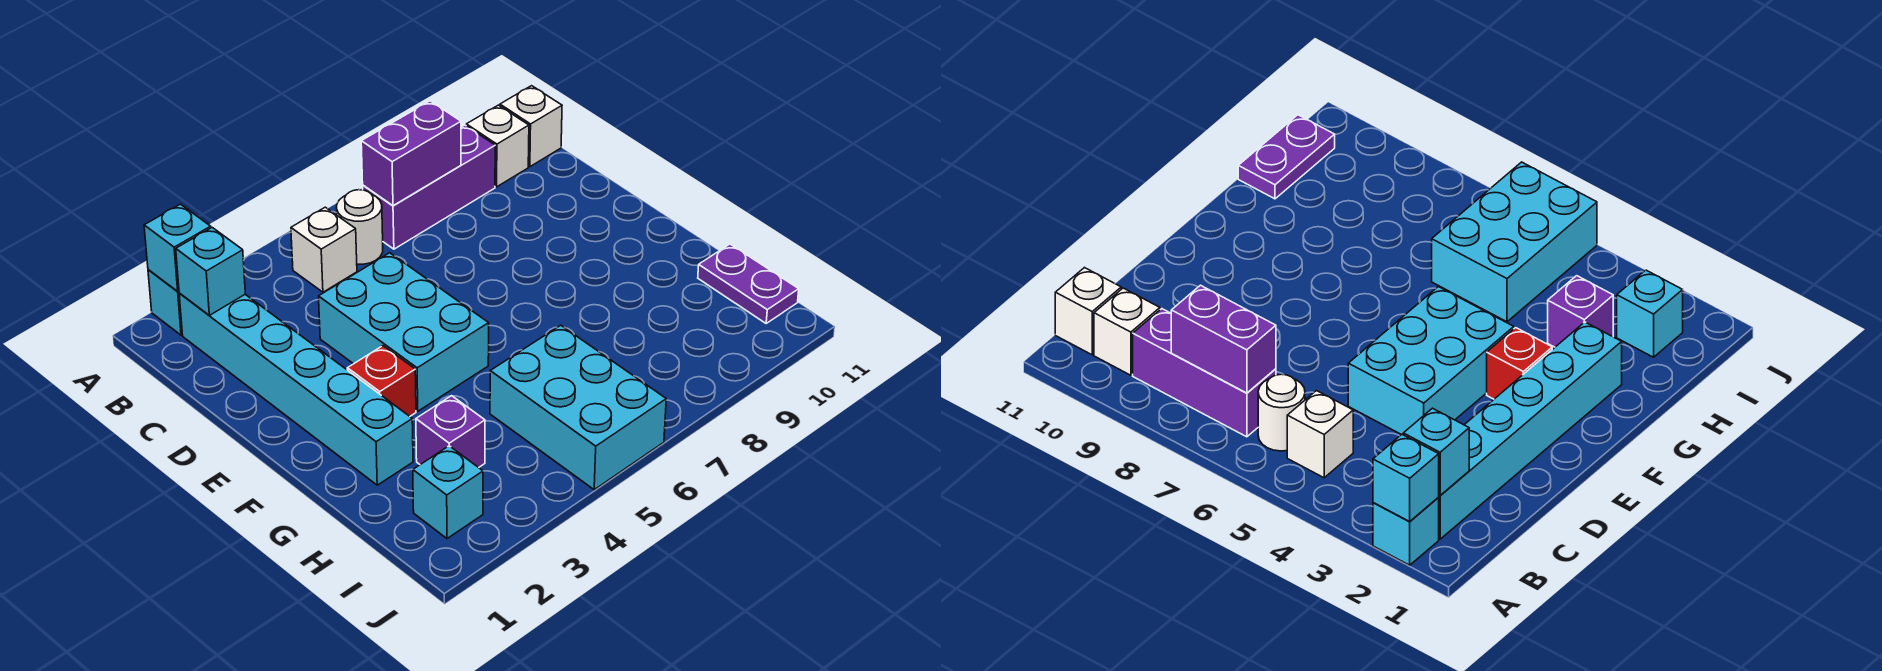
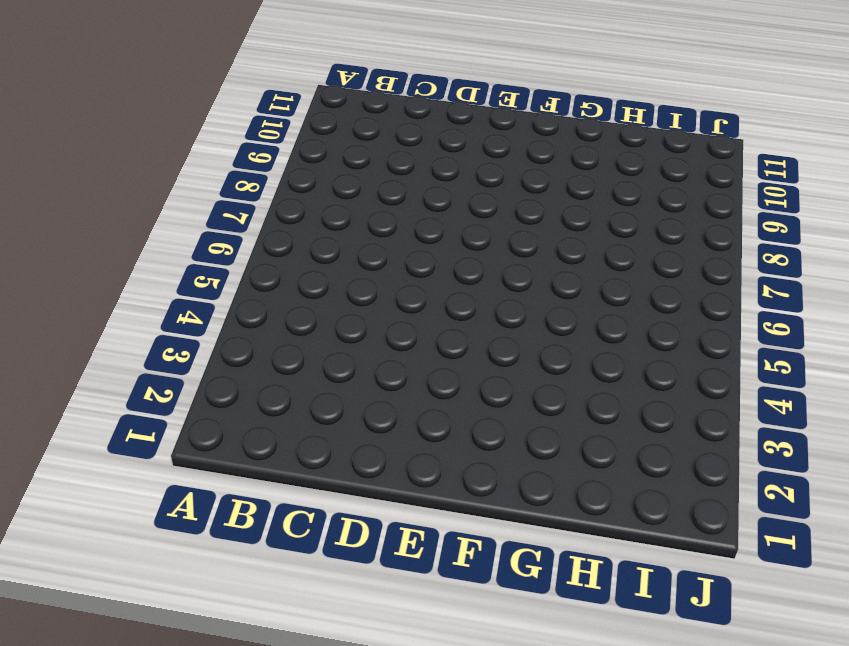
none -> cyan 1x1 brick [148,270,182,335]
none -> cyan 1x6 brick [179,293,413,485]
none -> white 1x1 brick [291,207,357,292]

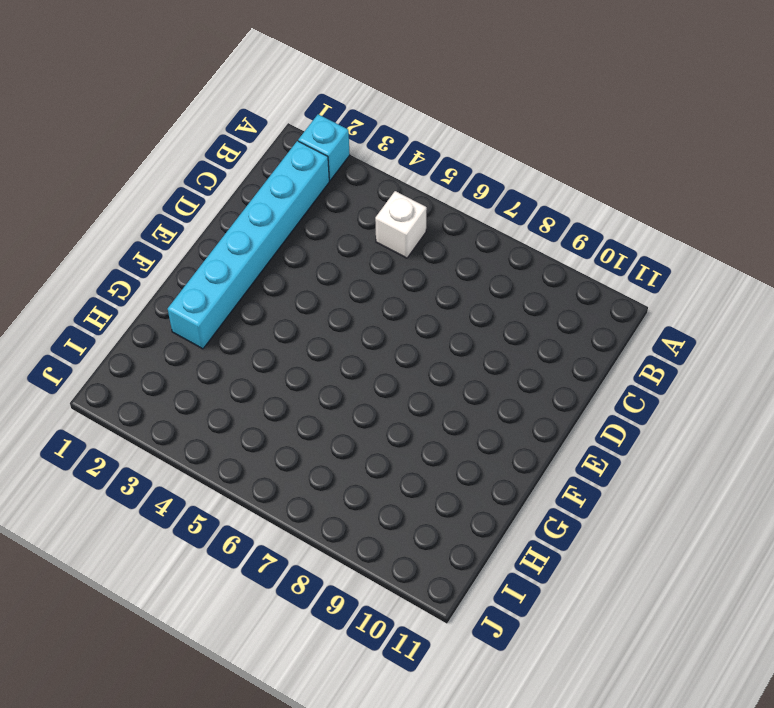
none -> white 1x1 round brick [337,190,383,264]
none -> purple 1x3 brick [363,125,495,249]
none -> white 1x1 brick [466,105,529,187]

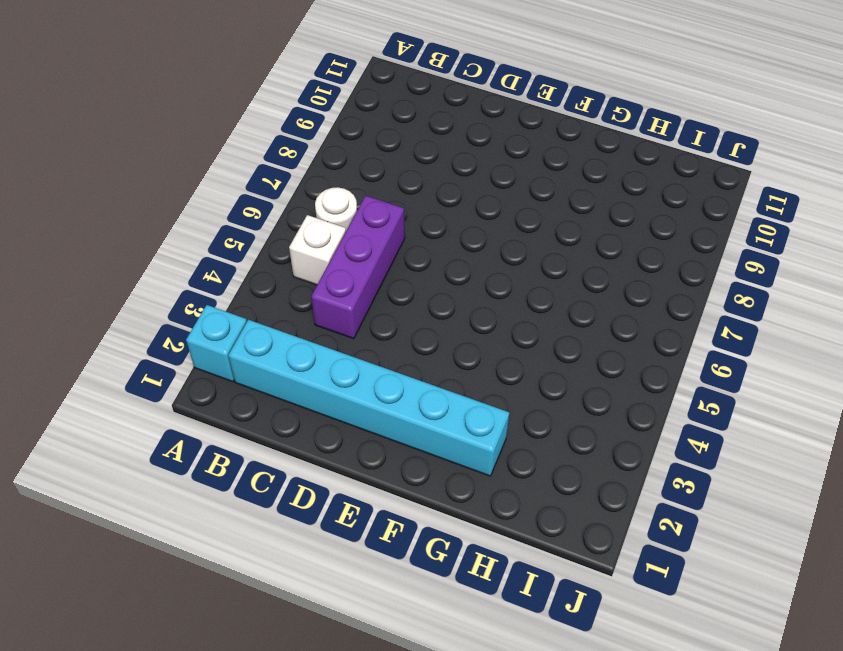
purple 1x3 brick [311,196,405,339] -> purple 1x3 brick moved to [363,125,495,249]
none -> white 1x1 brick [466,105,529,187]
none -> white 1x1 brick [500,86,562,167]
none -> cyan 2x3 brick [319,253,489,411]

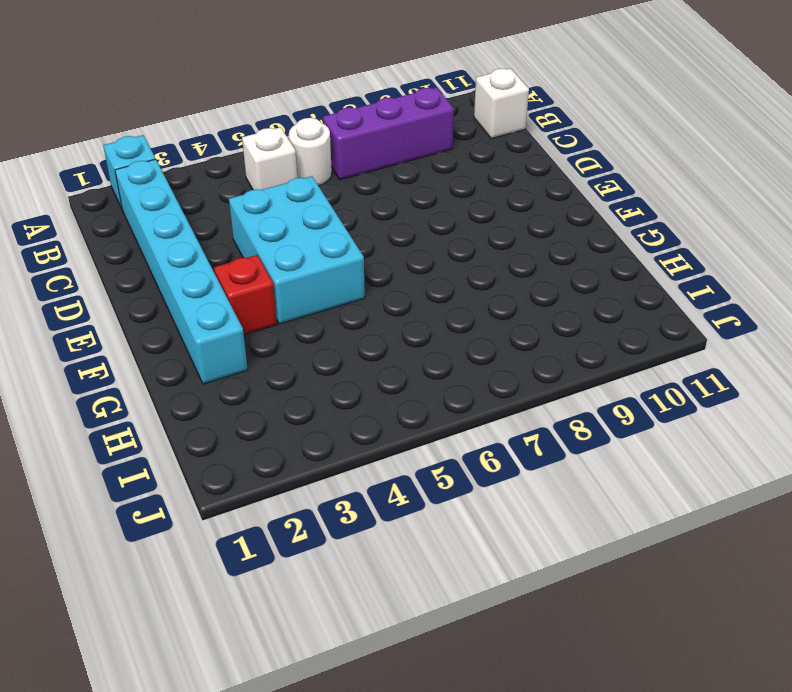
none -> white 1x1 brick [466,105,529,187]
none -> purple 1x1 brick [416,396,485,468]
none -> cyan 2x3 brick [490,325,666,490]

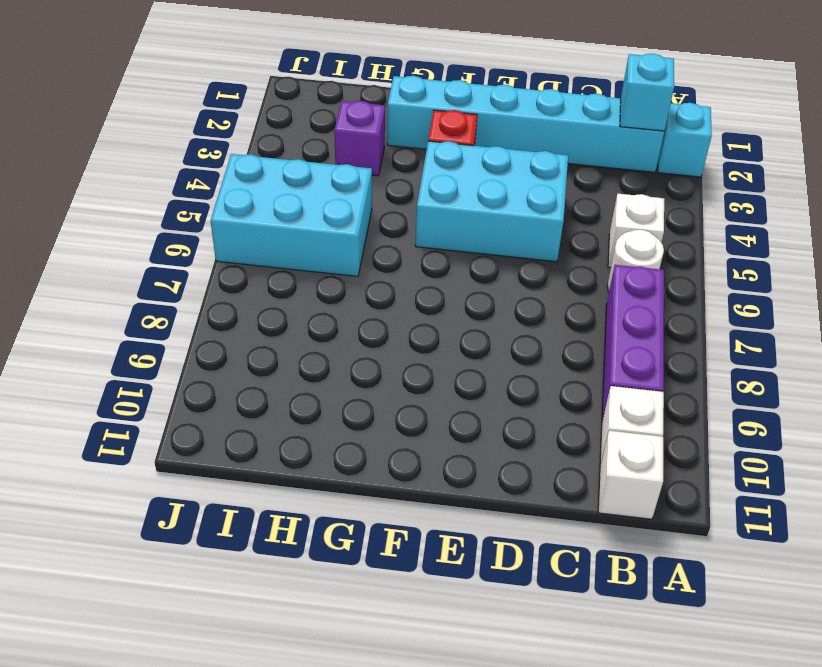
none -> purple 1x2 plate [698,244,799,323]
none -> cyan 1x1 brick [413,446,483,539]
none -> cyan 1x1 brick [144,204,211,292]

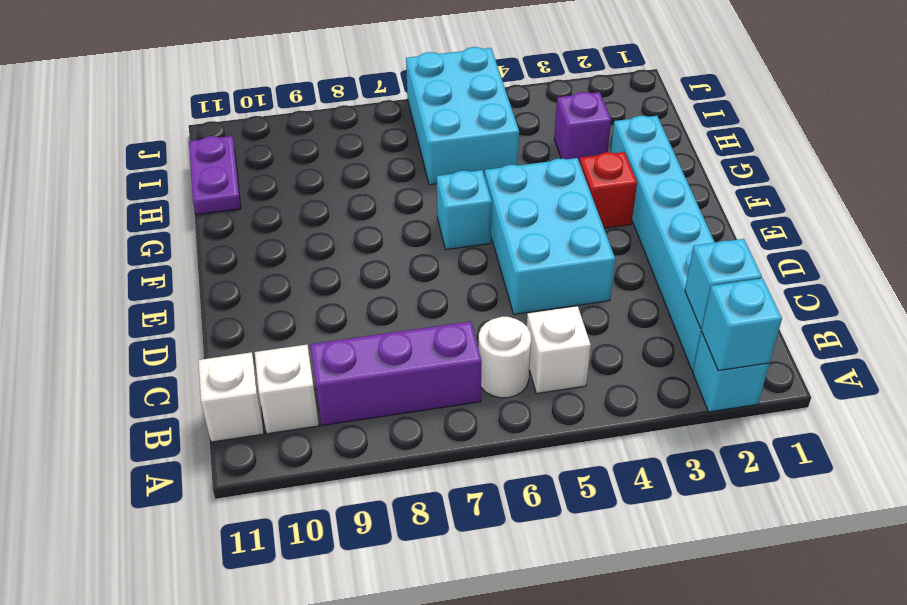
cyan 1x1 brick [437,170,492,249] -> cyan 1x1 brick moved to [413,446,483,539]
none -> purple 1x2 brick [361,101,461,206]

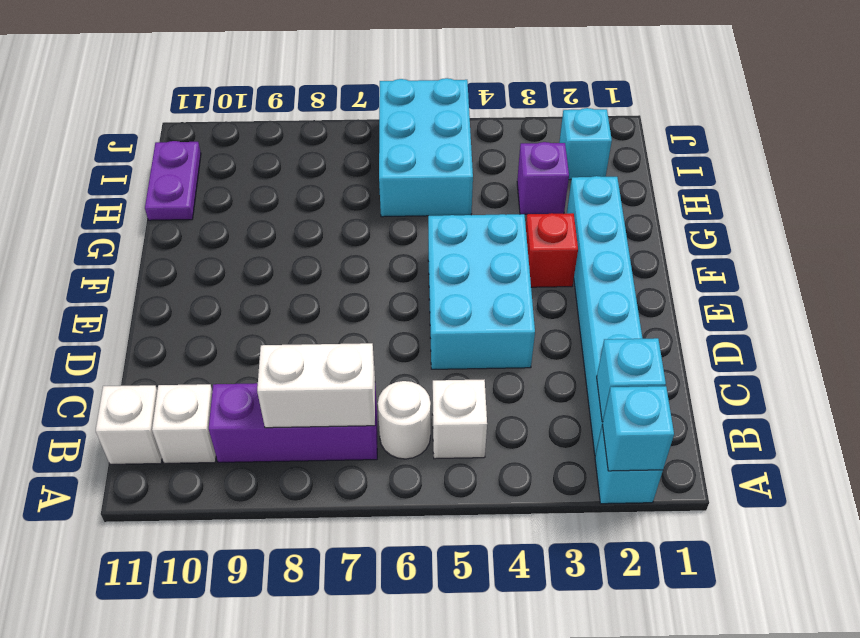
white 1x2 brick [257,343,375,428] -> purple 1x2 brick [361,101,461,206]

